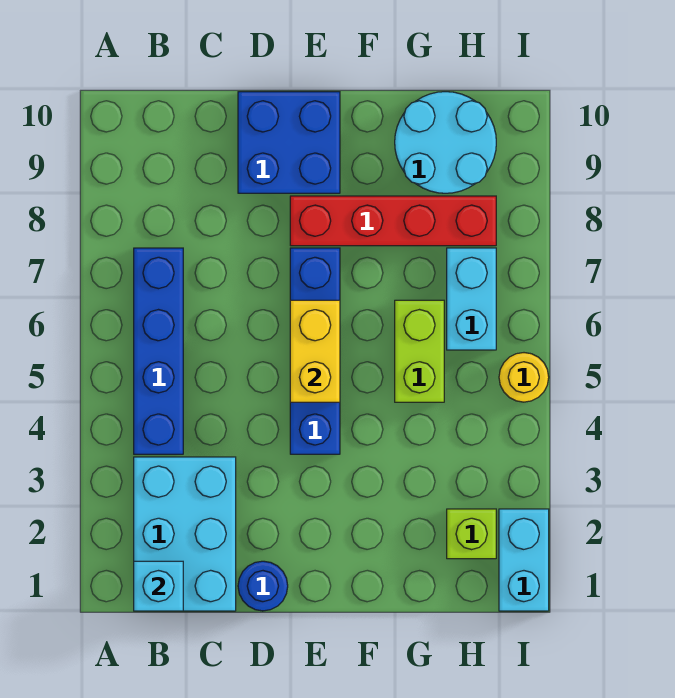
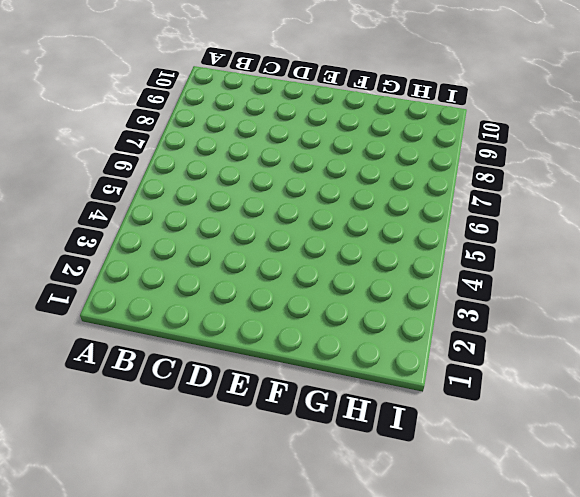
none -> cyan 2x3 brick [134,457,236,611]
none -> blue 1x4 brick [134,248,183,454]
none -> blue 1x1 round brick [238,561,288,611]

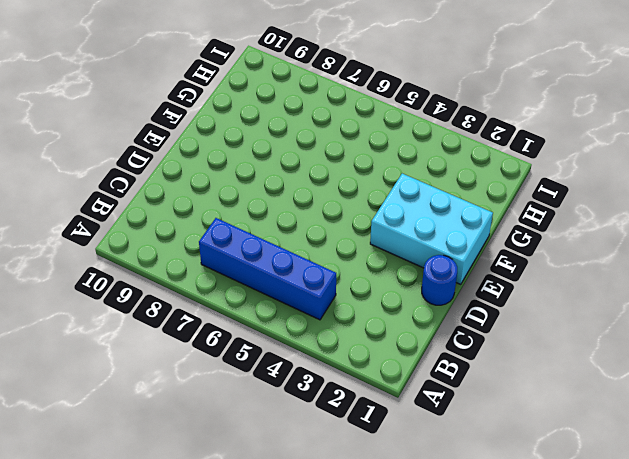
cyan 2x3 brick [370,173,493,284] -> cyan 2x3 brick moved to [134,457,236,611]
none -> blue 2x2 brick [238,92,340,193]
none -> blue 1x4 brick [290,248,340,454]
none -> red 1x4 brick [290,196,496,246]

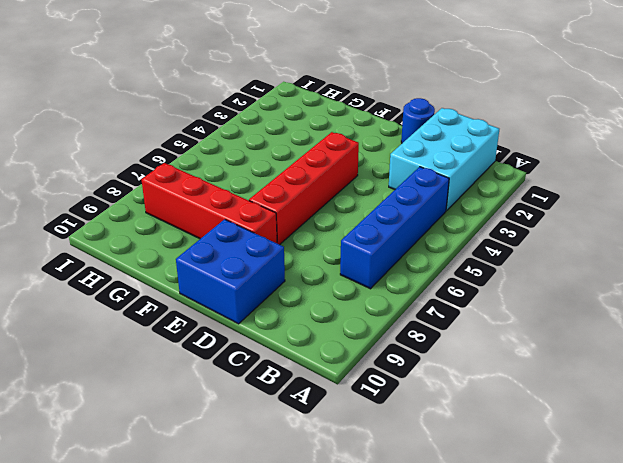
red 1x4 brick [249,132,359,245] -> blue 1x4 brick [290,248,340,454]
none -> lime 1x2 brick [395,300,444,402]
none -> cyan 2x2 round brick [395,92,496,193]
none -> lime 1x1 brick [447,509,496,559]

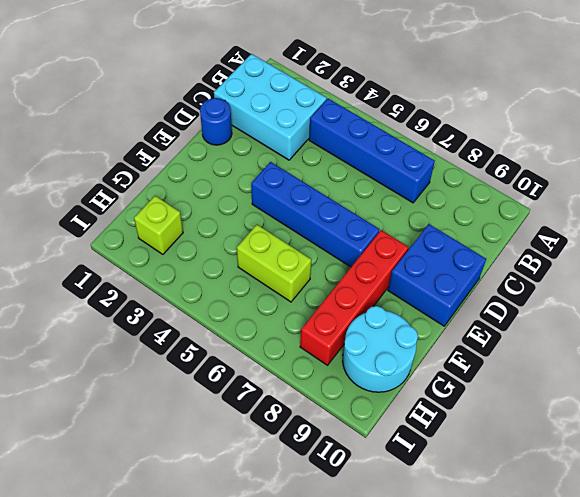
none -> cyan 1x2 brick [447,248,496,350]
none -> cyan 1x2 brick [499,509,549,611]
none -> yellow 1x1 round brick [499,353,549,402]

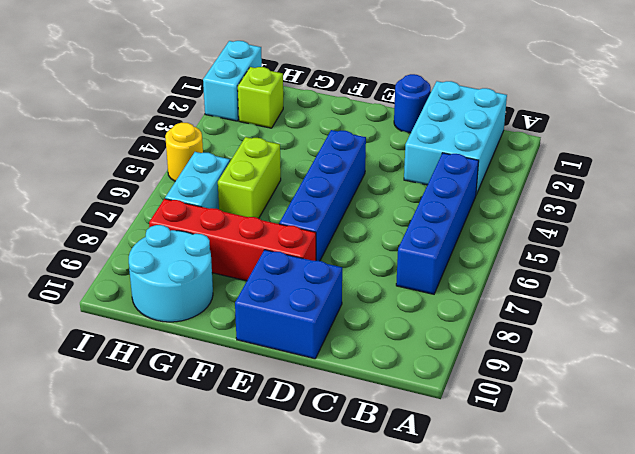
none -> cyan 1x1 brick [134,561,183,611]
none -> yellow 1x2 brick [290,300,340,402]

